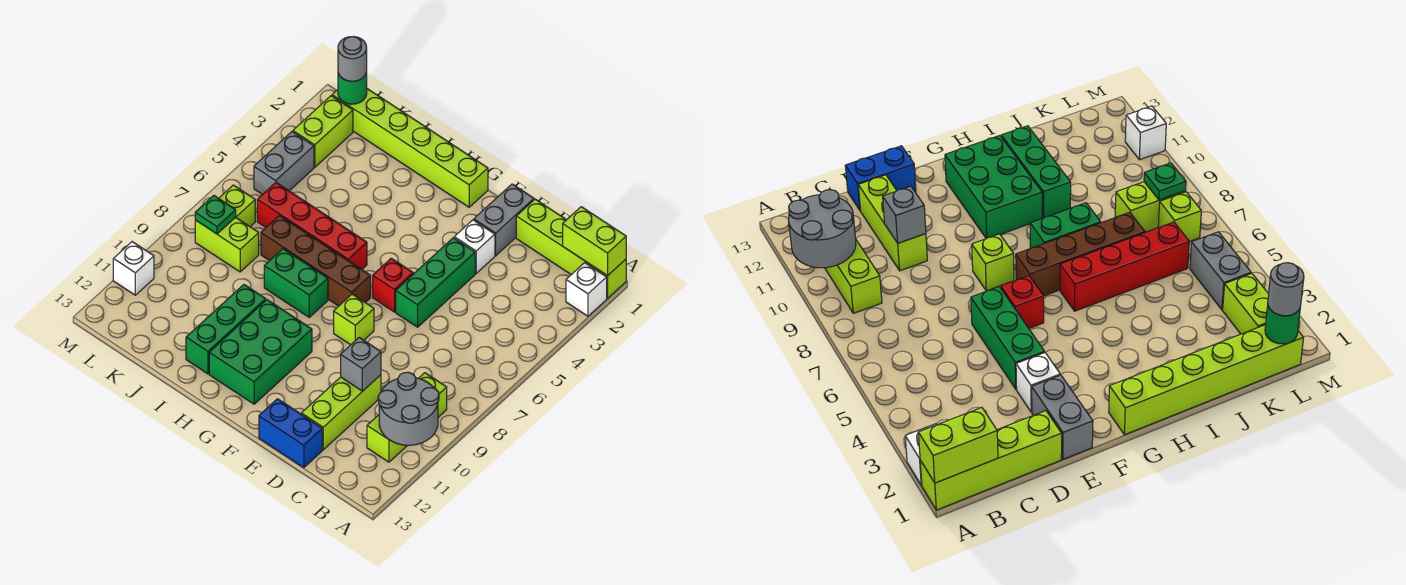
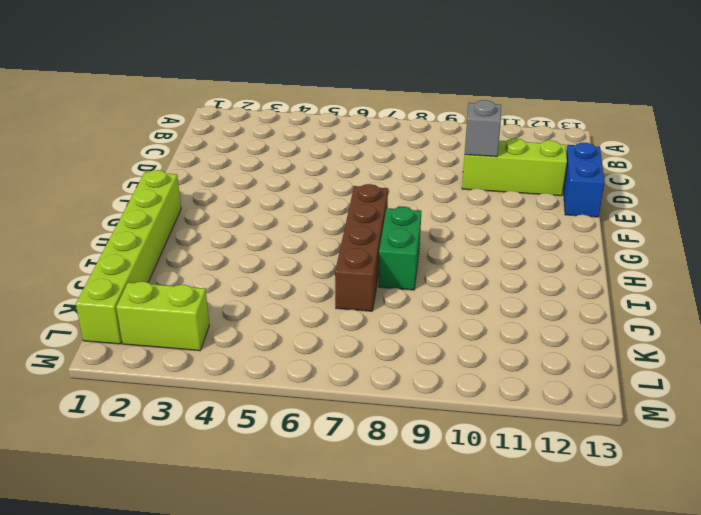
none -> lime 1x4 brick [516,199,626,298]
none -> white 1x1 brick [566,263,607,316]
none -> lime 1x3 brick [367,373,447,462]

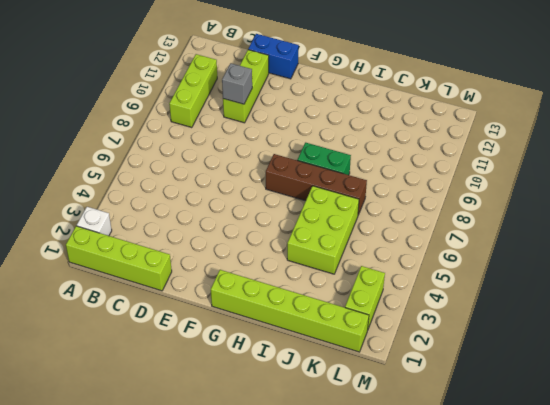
lime 2x3 brick [287,186,359,274] -> red 1x4 brick [257,183,367,269]
none -> grey 1x2 brick [474,184,534,256]
none -> white 1x1 brick [454,220,495,273]
none -> green 1x3 brick [396,238,475,327]

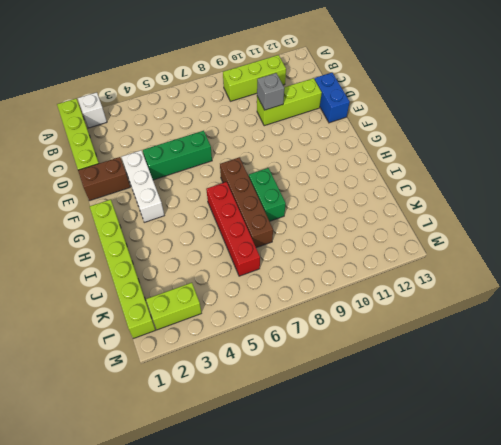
brown 1x2 brick [78,157,130,201] -> grey 1x2 brick [474,184,534,256]
white 1x3 brick [122,150,164,222] -> white 1x1 brick [454,220,495,273]
none -> red 1x1 brick [373,258,413,312]
none -> lime 1x1 brick [334,294,374,345]
none -> green 2x3 brick [209,300,312,404]

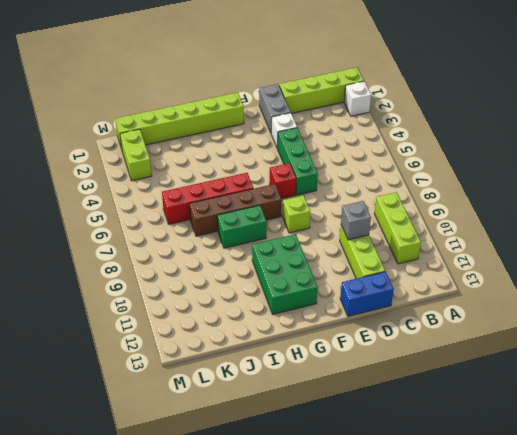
none -> green 1x3 brick [186,285,266,374]
none -> lime 1x2 brick [195,217,259,272]
none -> grey 1x2 brick [254,132,314,195]

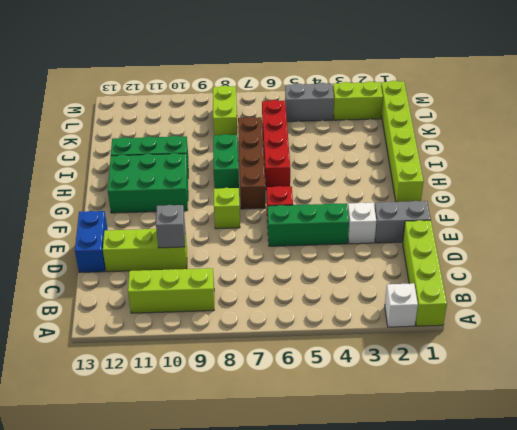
none -> lime 1x1 brick [219,185,255,226]
none -> white 1x1 brick [113,242,154,295]
none -> lime 1x2 brick [563,207,626,276]

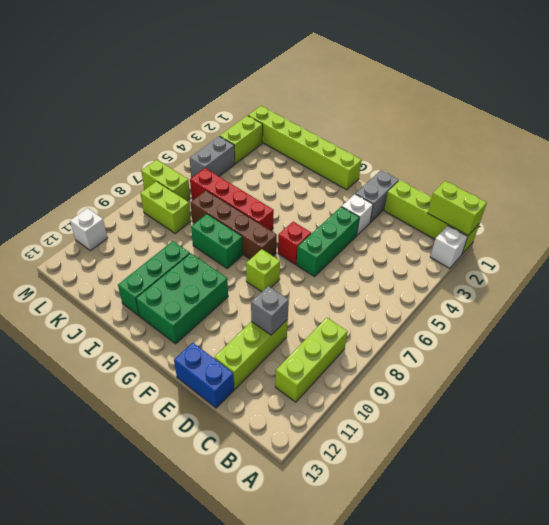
lime 1x2 brick [141,160,190,201] -> lime 1x1 brick [219,185,255,226]
none -> grey 2x2 round brick [378,372,439,445]
none -> green 1x1 round brick [338,72,367,104]
none -> green 1x1 plate [195,196,236,234]

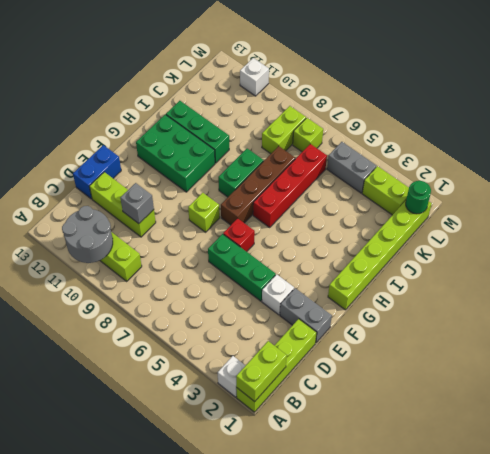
none -> green 1x1 plate [195,196,236,234]
none -> grey 1x1 round brick [338,37,367,81]

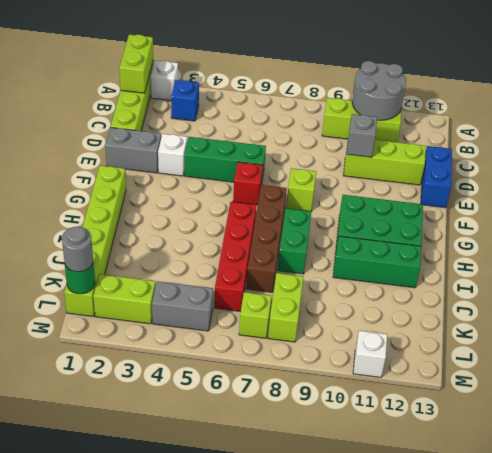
blue 1x1 brick [171,80,199,121] -> none
none -> green 1x1 plate [195,196,236,234]

